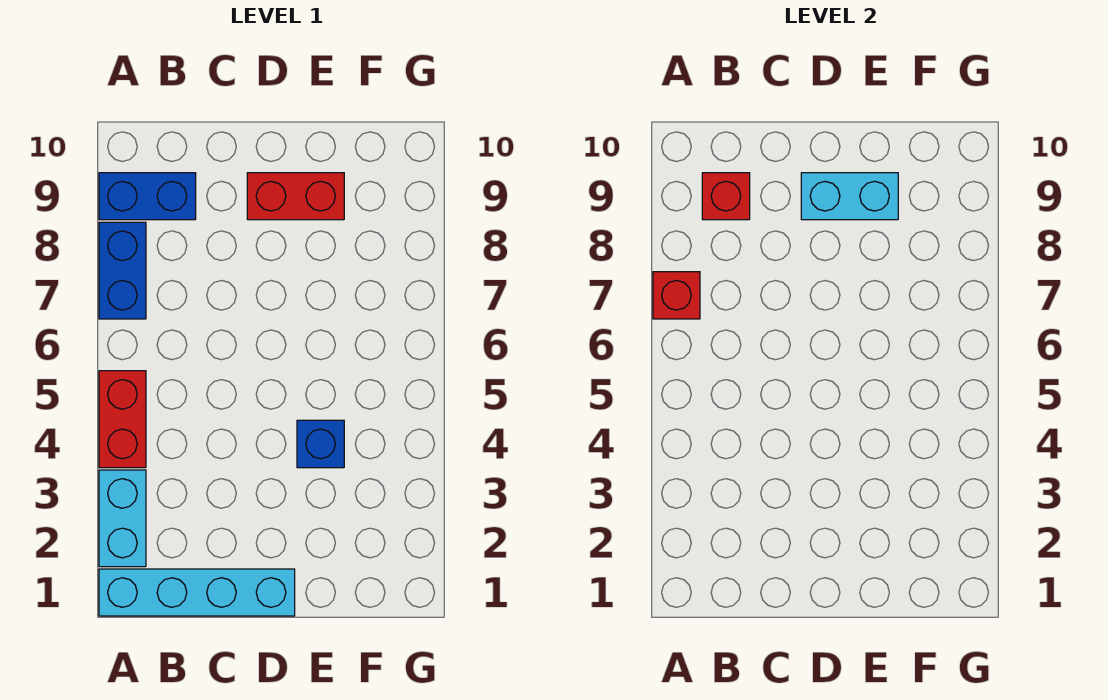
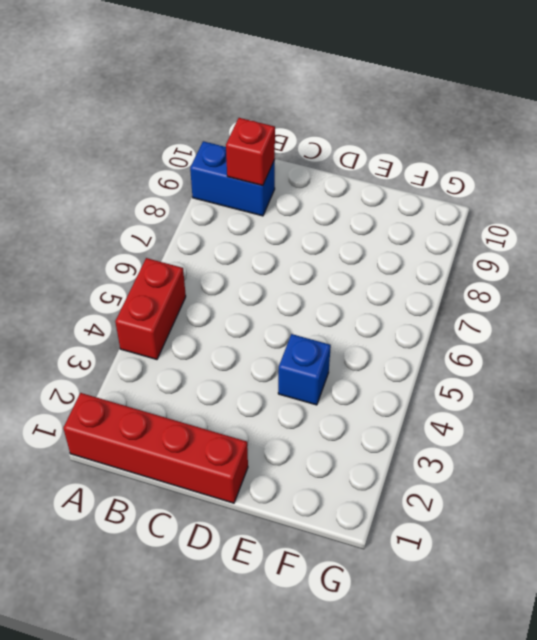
red 1x4 brick [63,393,248,503] -> cyan 1x4 brick [99,569,295,616]
none -> cyan 1x2 brick [99,470,146,567]
none -> blue 1x2 brick [99,222,146,319]

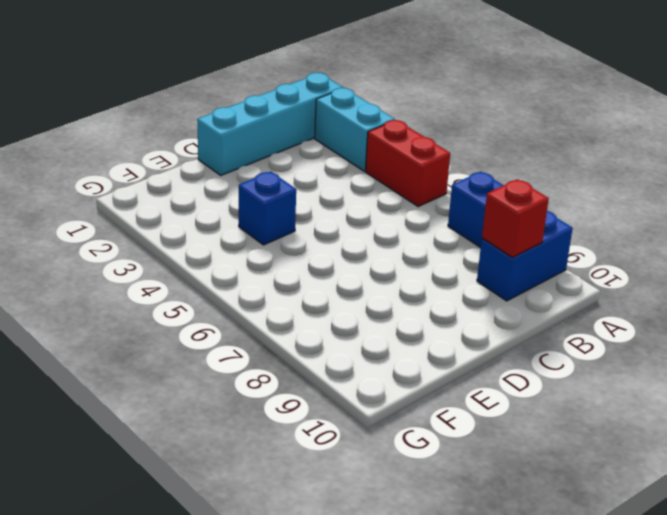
none -> red 1x2 brick [247,173,344,220]
none -> red 1x1 brick [653,272,700,319]

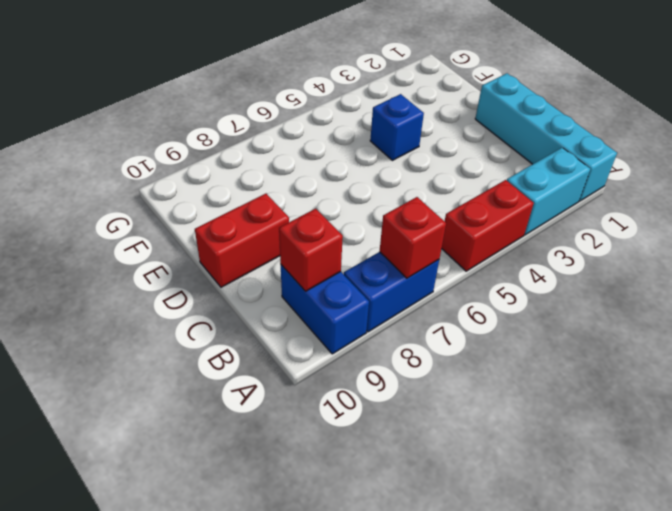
red 1x2 brick [195,194,289,287] -> red 1x2 brick turned to [247,173,344,220]
none -> cyan 1x2 brick [801,173,898,220]

